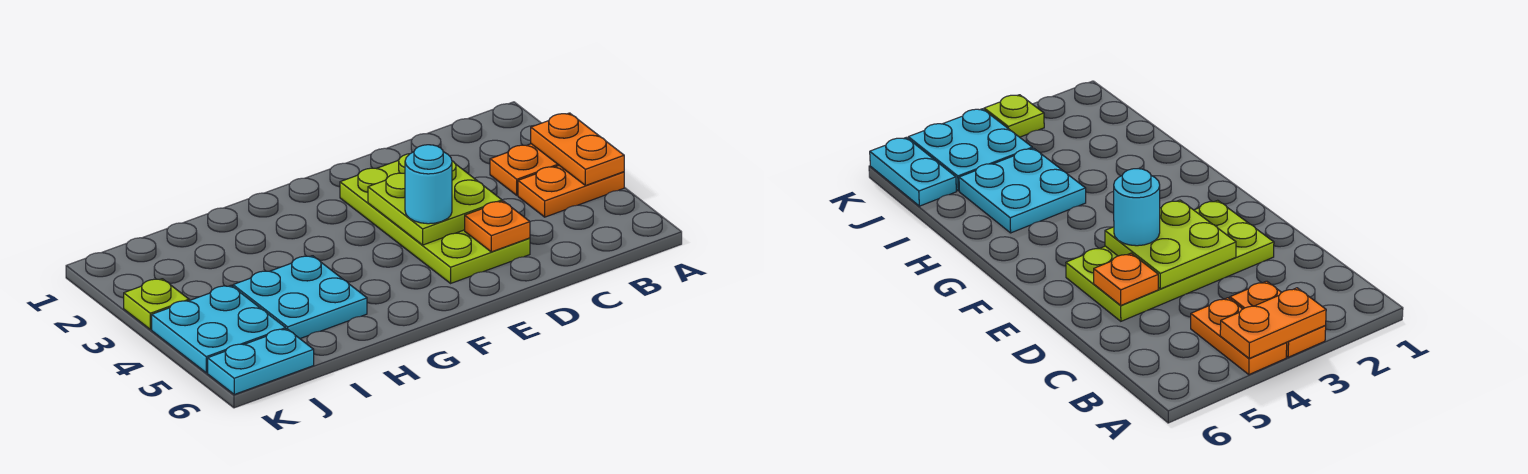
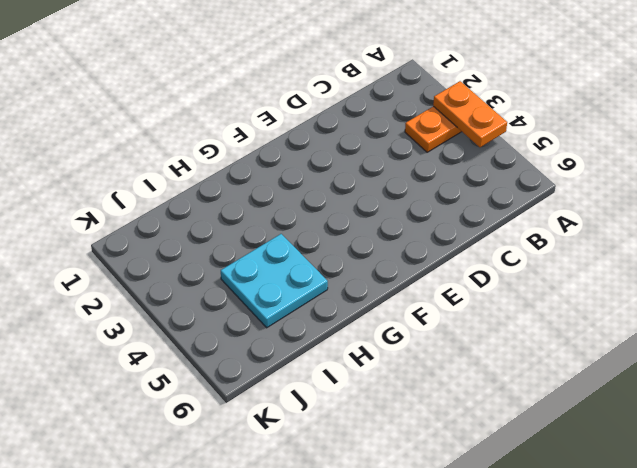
none -> orange 1x2 plate [518,166,624,217]
none -> lime 2x4 plate [340,154,530,283]

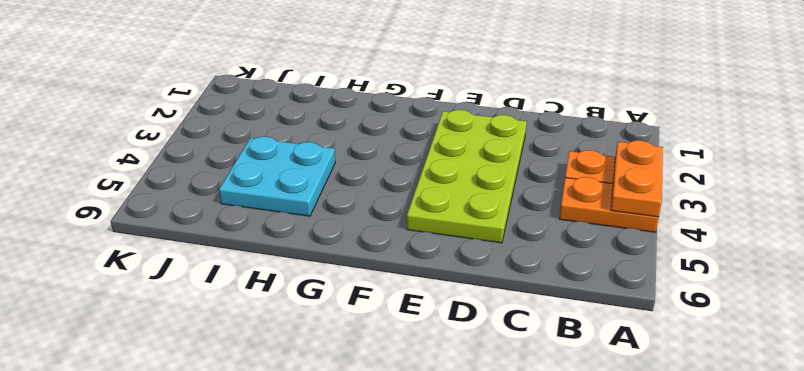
none -> cyan 2x2 plate [152,286,286,373]
none -> cyan 1x2 plate [208,329,314,394]

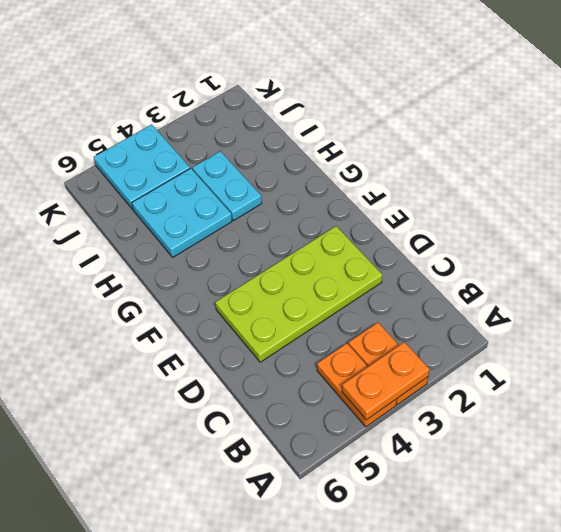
cyan 1x2 plate [192,151,262,220] -> cyan 1x2 plate moved to [208,329,314,394]
none -> lime 1x1 plate [124,279,189,329]
none -> lime 2x2 plate [368,161,502,245]

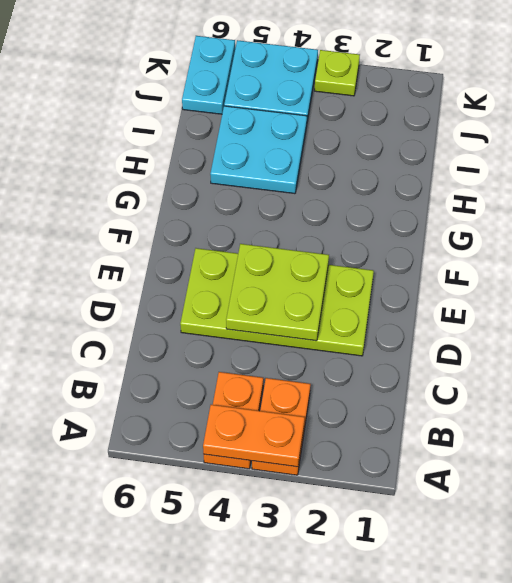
none -> orange 1x1 plate [465,201,530,252]
none -> cyan 1x1 round brick [405,145,452,224]

